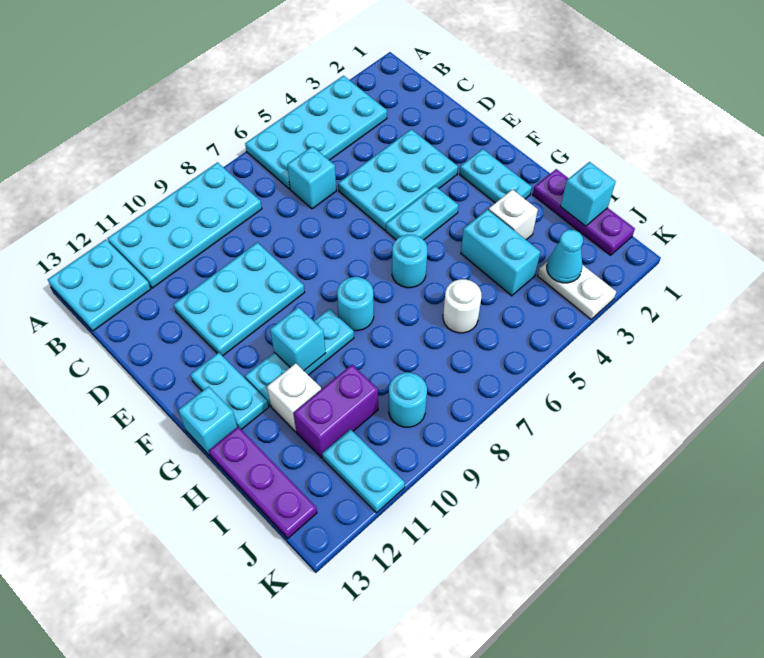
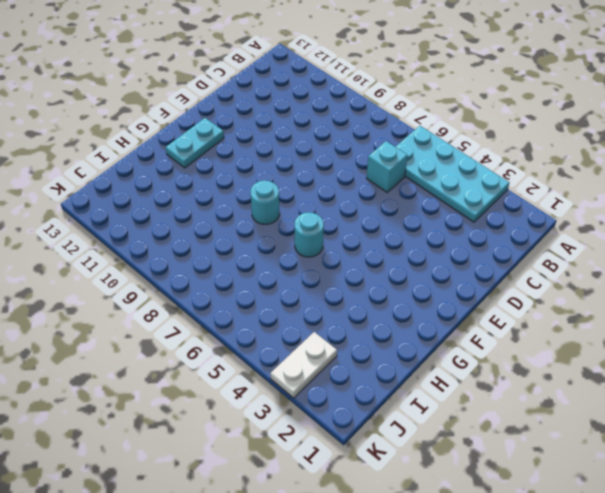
none -> cyan 2x4 plate [107,162,262,288]
none -> cyan 2x2 plate [48,239,151,331]
none -> cyan 2x3 plate [338,129,458,230]

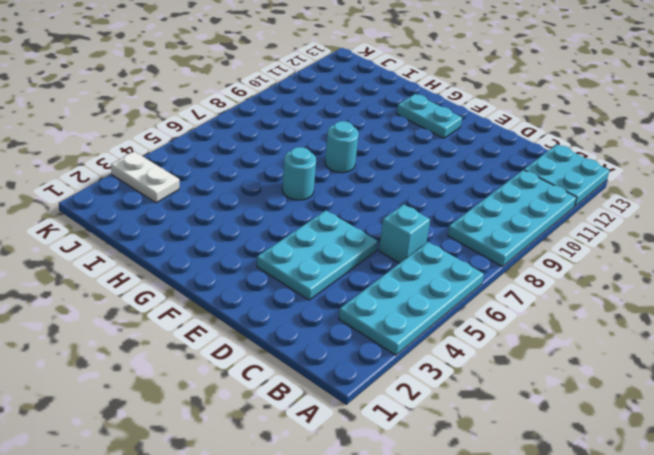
none -> cyan 2x3 plate [173,243,305,356]
none -> cyan 1x2 plate [460,149,532,203]
none -> cyan 1x2 plate [386,186,459,240]

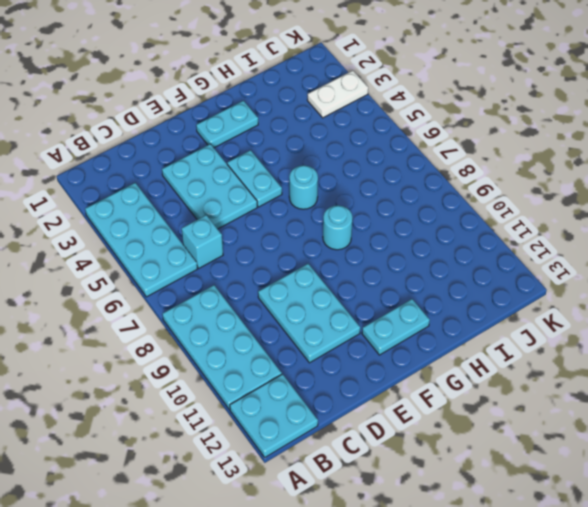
none -> cyan 1x3 plate [245,309,354,406]
none -> cyan 1x1 brick [178,386,237,455]
none -> purple 1x3 plate [533,169,635,255]

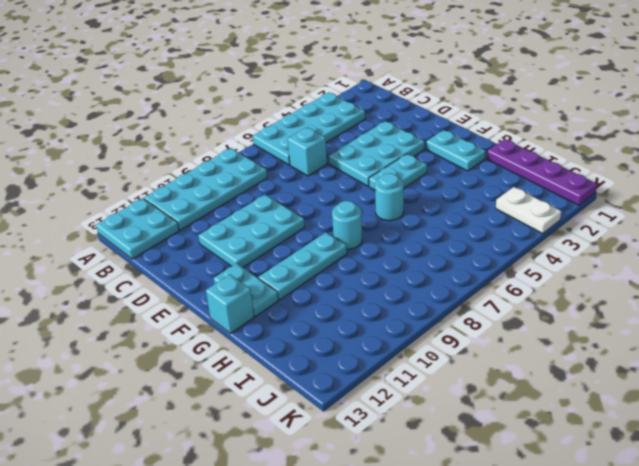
purple 1x4 plate [487,139,597,205] -> purple 1x3 plate [533,169,635,255]
none -> white 1x1 brick [489,189,538,240]
none -> cyan 1x2 brick [461,209,541,296]
none -> white 1x1 brick [267,363,321,432]

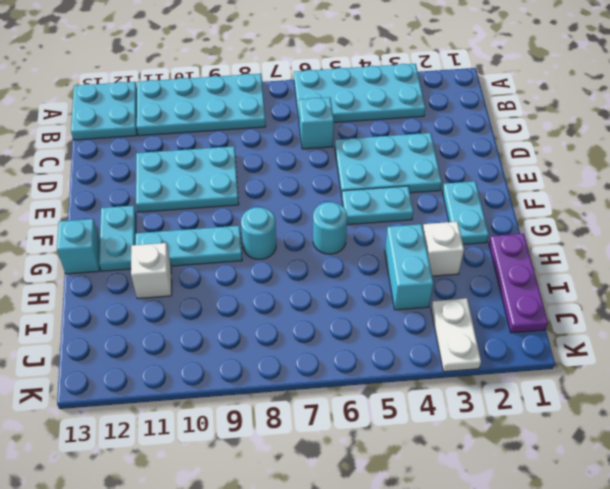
none -> purple 1x3 plate [209,427,317,538]
none -> white 1x1 round brick [443,279,481,333]
none -> purple 1x2 brick [294,365,378,458]

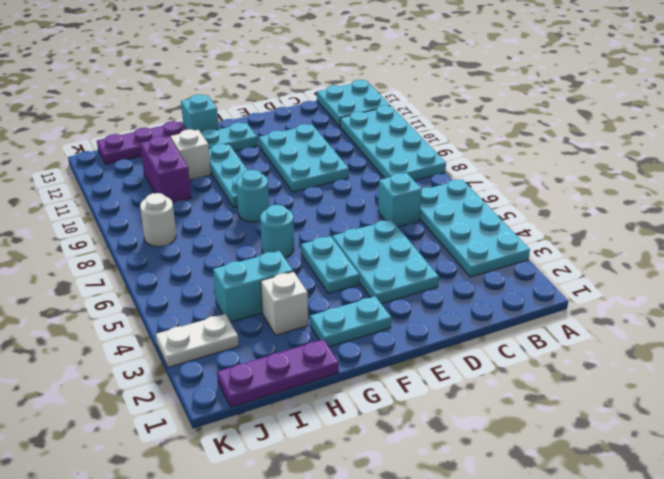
white 1x1 round brick [140,193,176,247] -> white 1x1 round brick moved to [443,279,481,333]
none -> cyan 1x1 round brick [389,373,427,427]
none -> cyan 1x2 plate [322,429,405,513]
none -> cyan 1x1 brick [270,307,325,371]

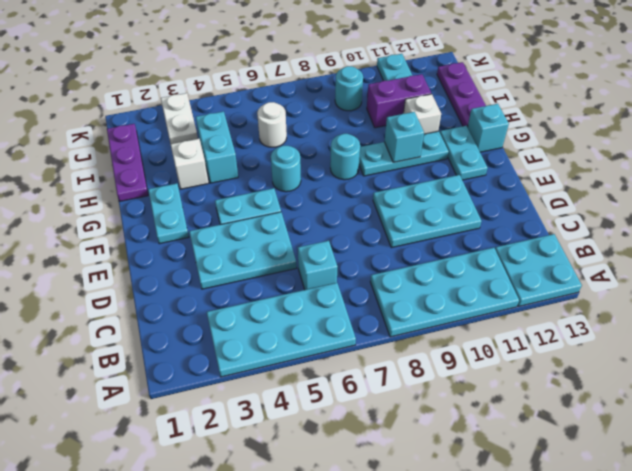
none -> cyan 1x1 brick [560,162,616,226]
none -> cyan 1x1 cone [547,230,583,283]

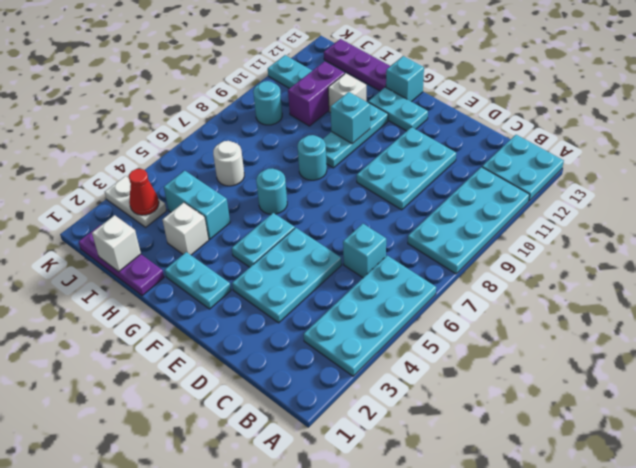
white 1x1 brick [92,215,141,272] -> cyan 1x1 brick [560,162,616,226]
red 1x1 cone [129,169,159,215] -> cyan 1x1 cone [547,230,583,283]

